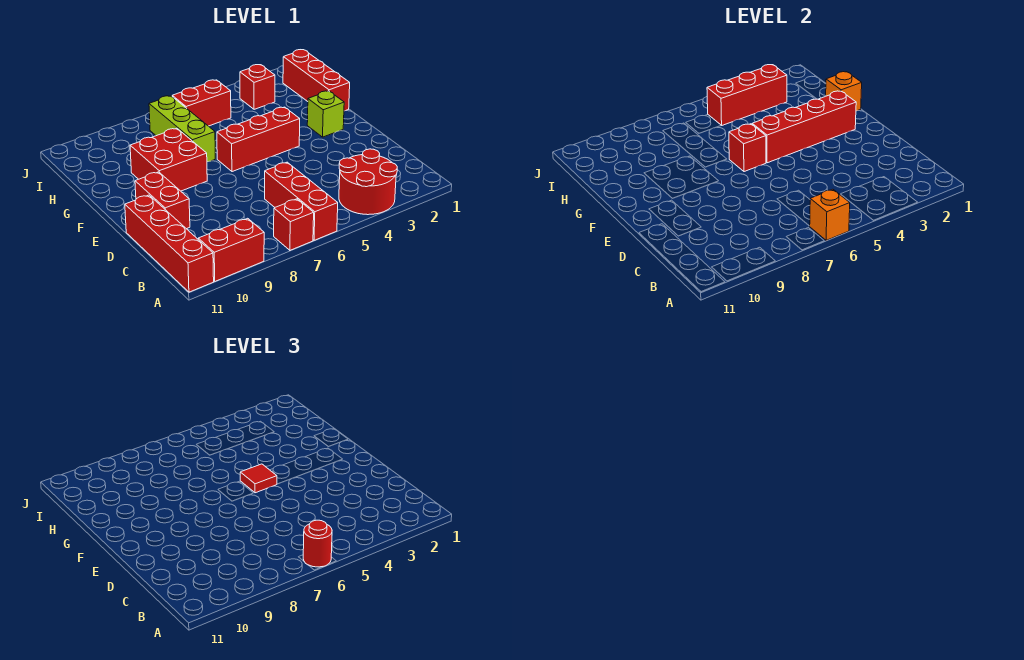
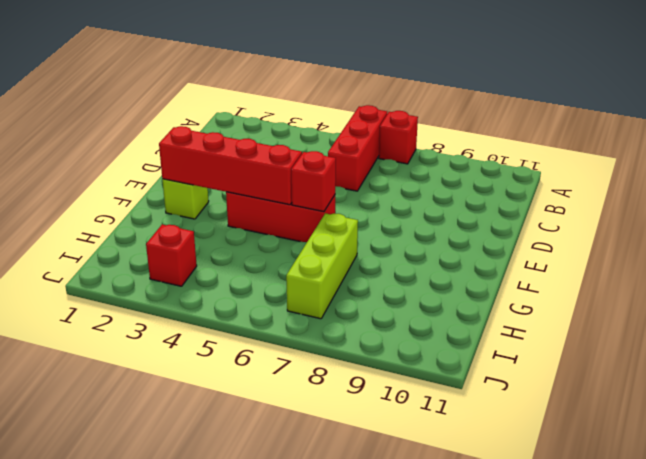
none -> red 2x2 round brick [339,149,397,215]
none -> red 1x2 brick [198,218,264,281]
none -> red 1x4 brick [125,195,214,292]

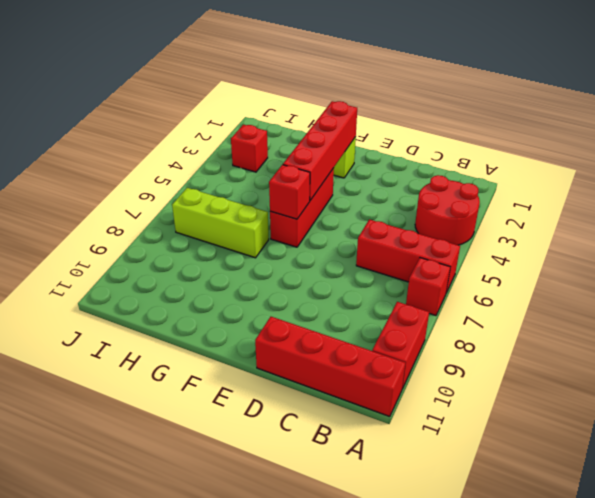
none -> red 1x2 brick [135,172,190,229]
none -> red 2x2 brick [130,128,207,191]
none -> red 1x3 brick [283,50,350,111]

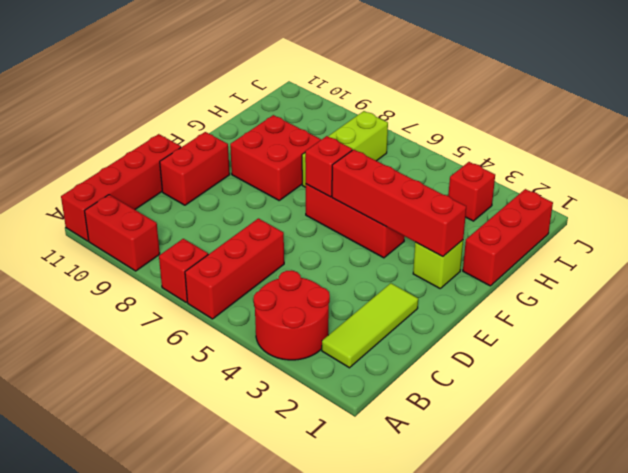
lime 1x3 tile [322,283,418,368] -> none
none -> red 1x2 brick [172,80,231,126]
none -> orange 1x1 brick [810,189,850,240]
none -> orange 1x1 brick [826,72,862,111]

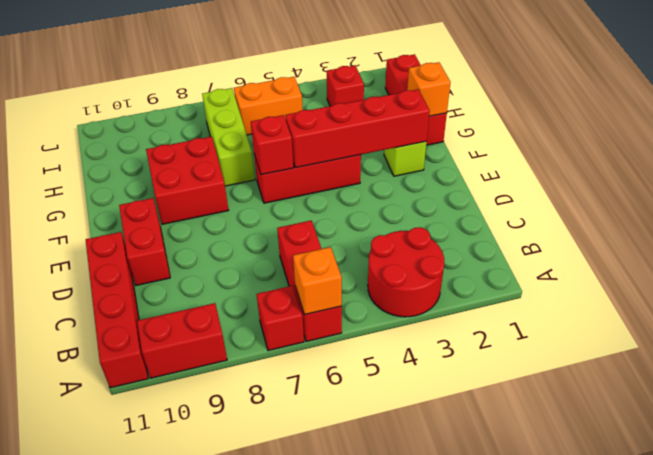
orange 1x2 brick [234,77,303,135] -> red 1x2 brick [172,80,231,126]
none -> red 1x3 brick [707,65,787,126]
none -> red 1x1 round brick [303,520,332,567]
none -> red 1x1 tile [240,464,277,493]

